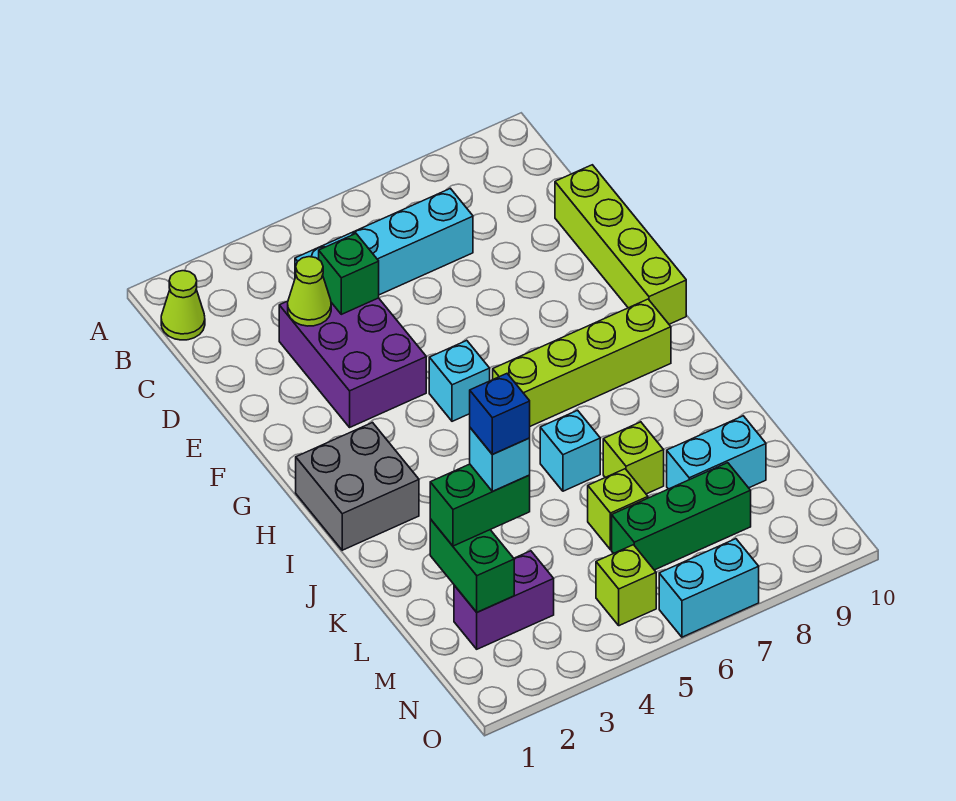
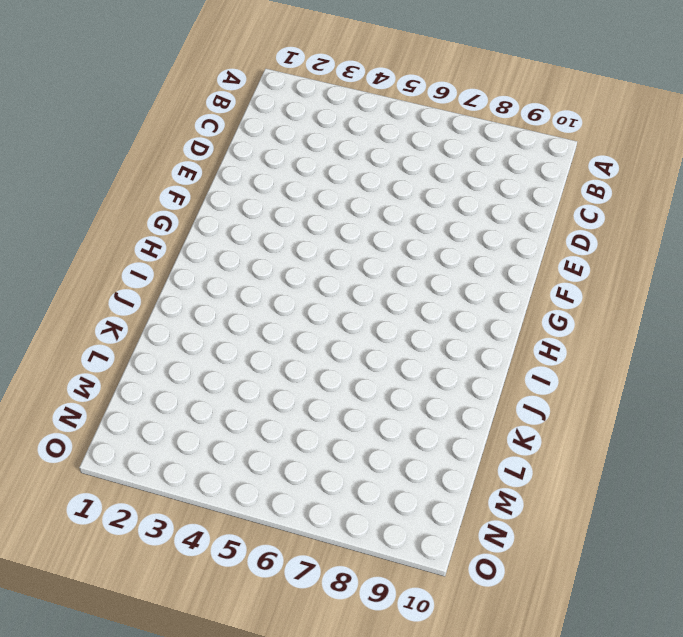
none -> lime 1x1 cone [161,271,205,340]
none -> cyan 1x4 brick [295,189,473,295]
none -> purple 2x3 brick [279,298,426,427]

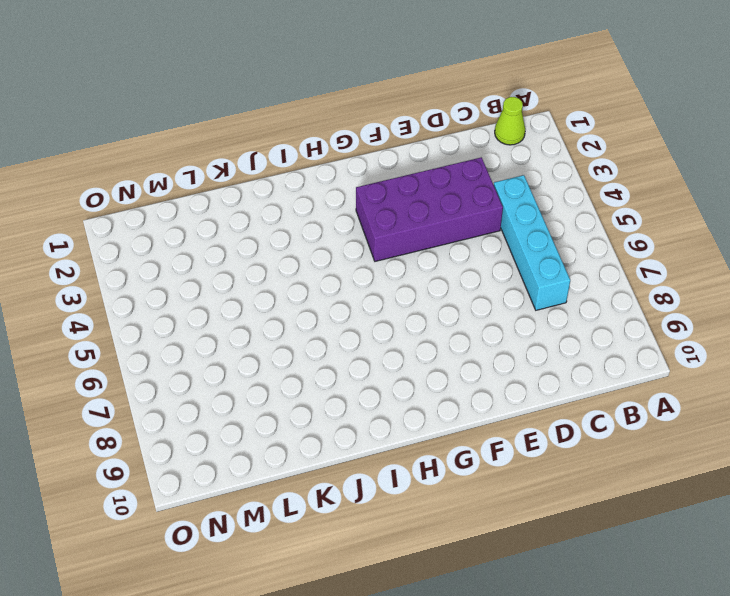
purple 2x4 brick [356,157,503,261] -> purple 2x3 brick [279,298,426,427]
none -> lime 1x4 brick [555,165,686,324]
none -> cyan 1x1 brick [429,341,490,421]
none -> grey 2x2 brick [296,423,419,550]

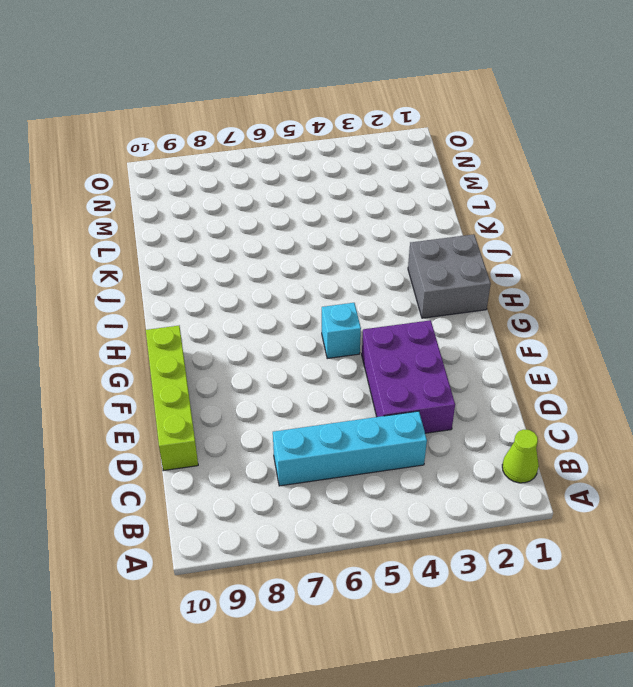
none -> lime 1x4 brick [493,299,671,426]
none -> cyan 1x1 brick [540,410,600,491]
none -> lime 1x1 brick [603,422,664,494]

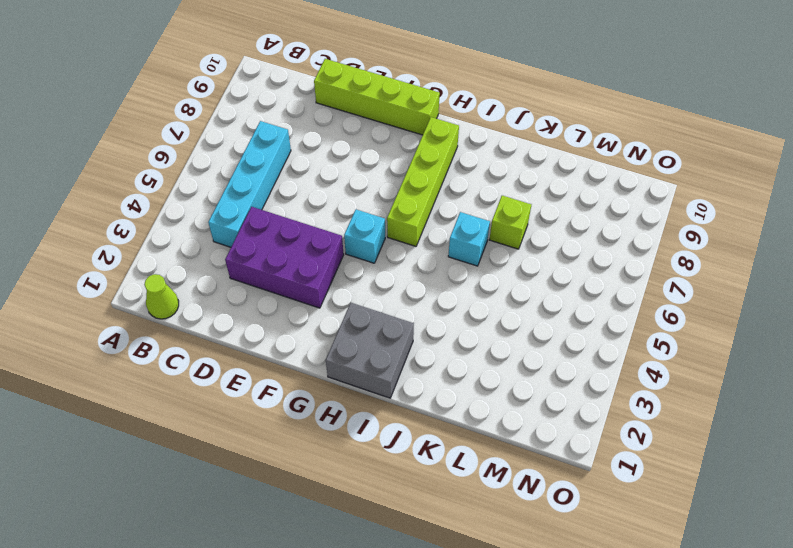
none -> lime 1x1 brick [588,469,648,550]
none -> cyan 1x2 brick [667,416,766,489]
none -> purple 1x2 brick [454,551,554,649]

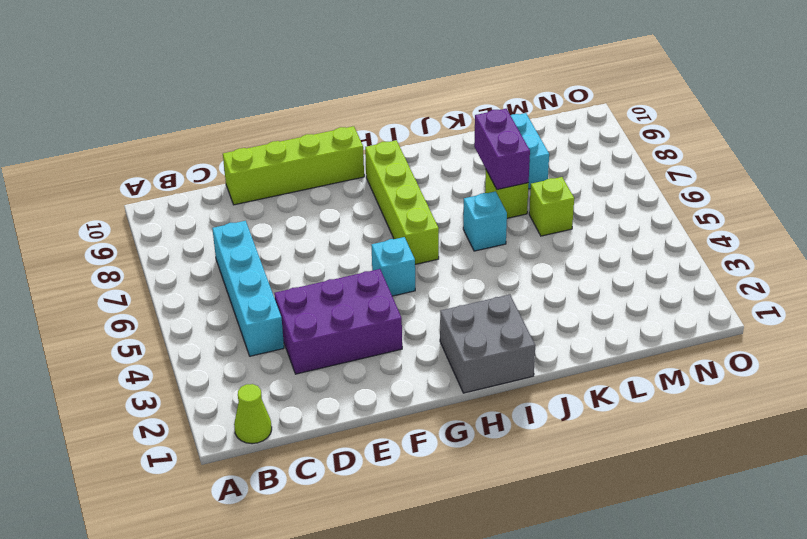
purple 1x2 brick [474,109,530,190] -> purple 1x2 brick moved to [454,551,554,649]
none -> green 1x3 brick [612,463,751,570]
none -> lime 1x1 brick [596,545,656,626]
none -> cyan 1x2 brick [659,539,759,637]

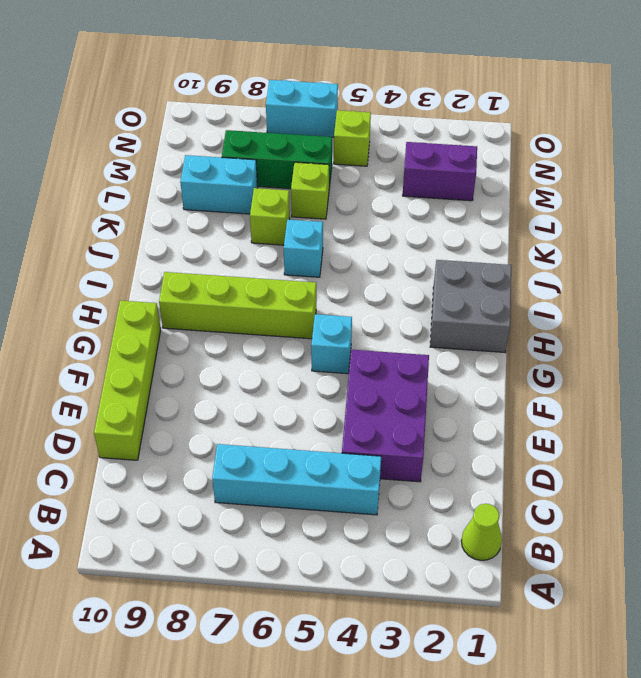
none -> lime 1x1 cone [288,257,331,326]
none -> green 1x1 brick [319,234,379,314]
none -> green 1x2 brick [430,519,514,612]

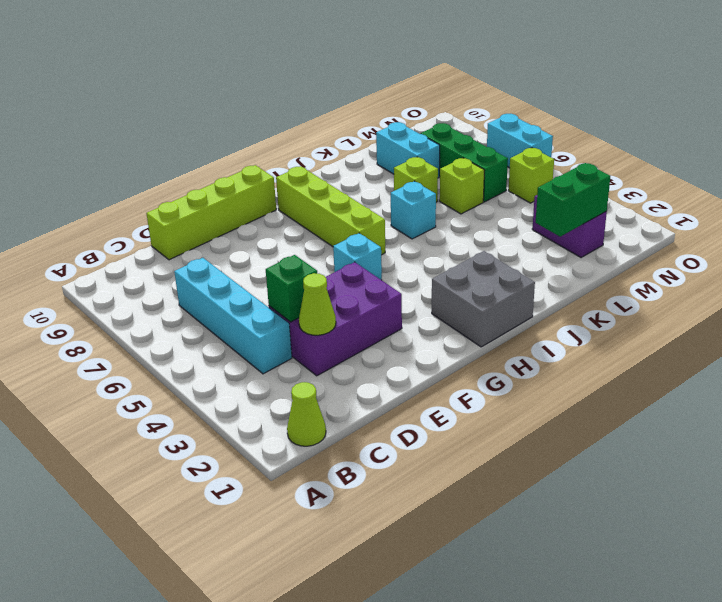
none -> green 1x2 brick [430,464,530,546]
none -> cyan 1x1 brick [470,428,530,491]
none -> blue 1x1 brick [470,374,530,454]

